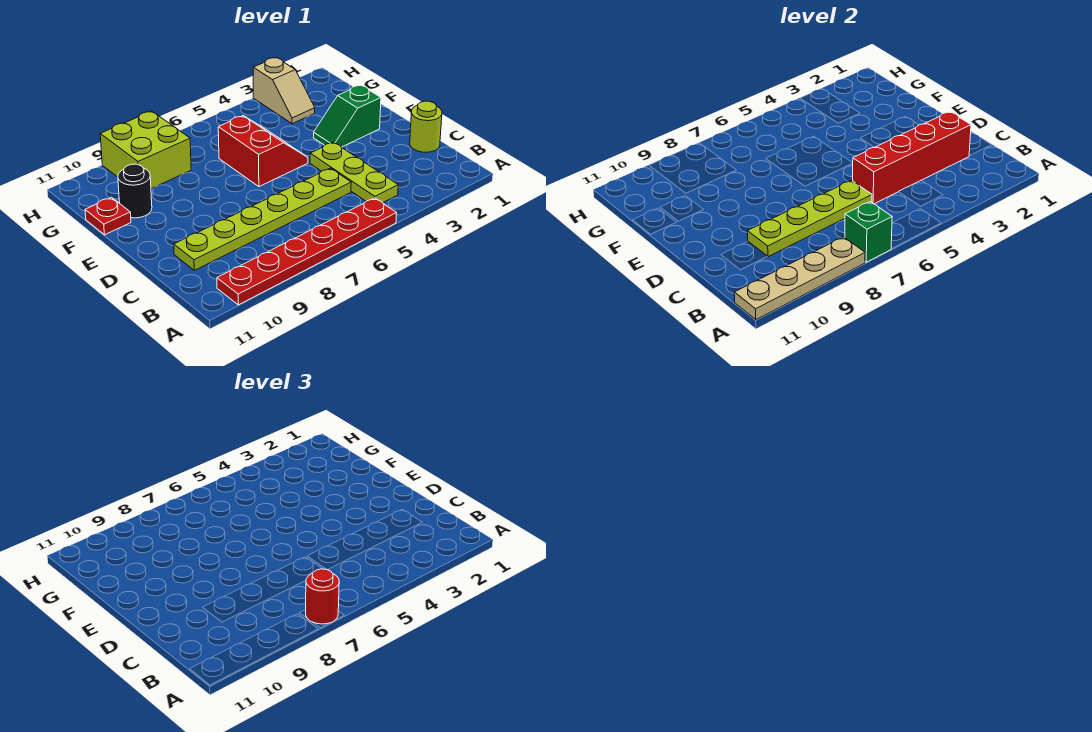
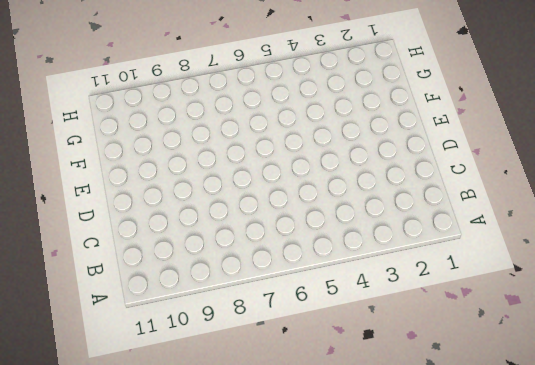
none -> red 1x6 plate [217,198,397,305]
none -> lime 1x3 plate [310,142,398,203]
none -> lime 1x1 round brick [410,101,442,152]

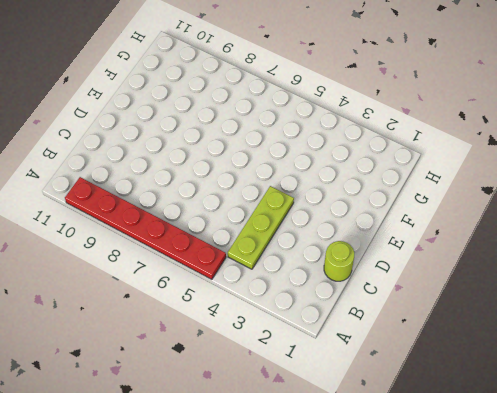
none -> lime 1x6 plate [174,168,351,270]
none -> green 1x2 slope [313,85,381,147]
none -> red 2x2 slope [218,116,308,187]

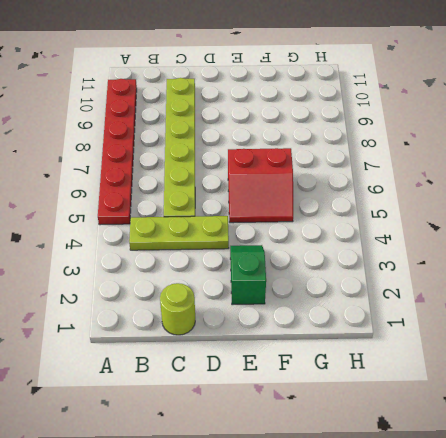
none -> black 1x1 round brick [118,164,152,218]
none -> red 1x1 plate [85,197,131,235]
none -> tan 1x2 slope [253,58,315,124]

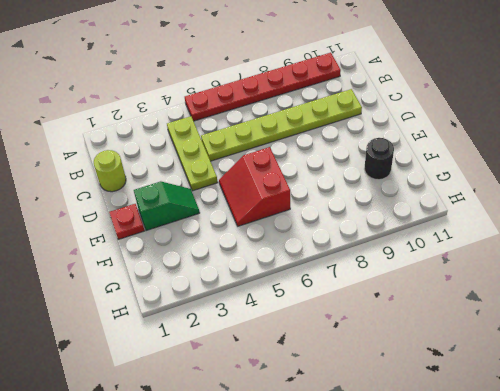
red 1x1 plate [109,204,145,240] -> red 1x1 plate moved to [85,197,131,235]
none -> tan 1x2 slope [253,58,315,124]
none -> lime 2x2 brick [100,111,191,189]
none -> green 1x1 brick [845,201,892,262]

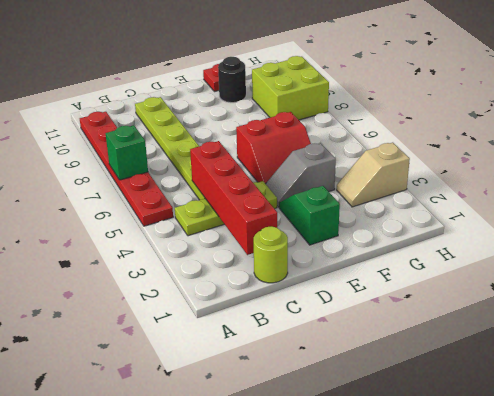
grey 1x2 slope [266,143,336,207] -> none
none -> tan 1x4 plate [734,237,865,320]
none -> lime 1x4 plate [747,180,872,257]
none -> red 1x1 round brick [306,569,339,624]

